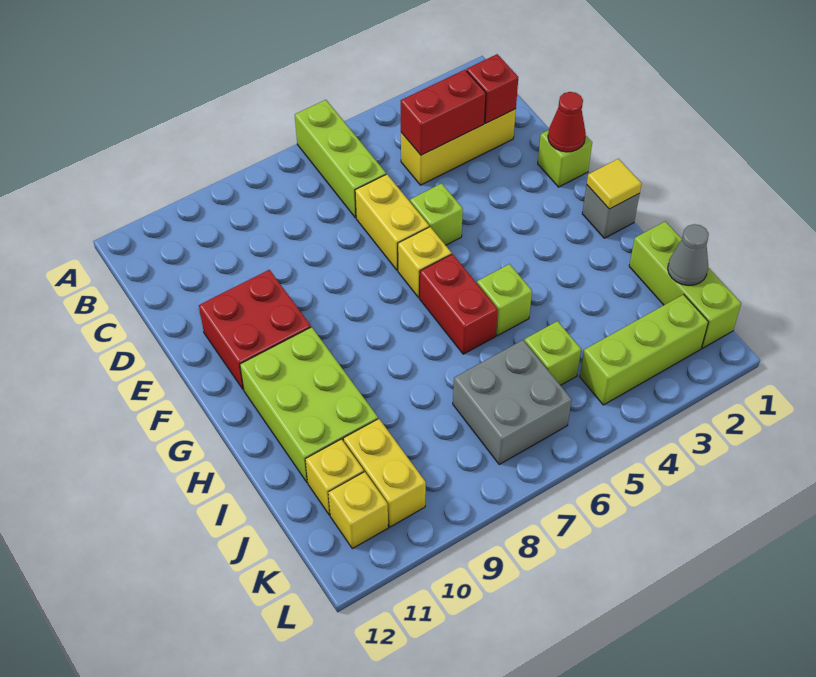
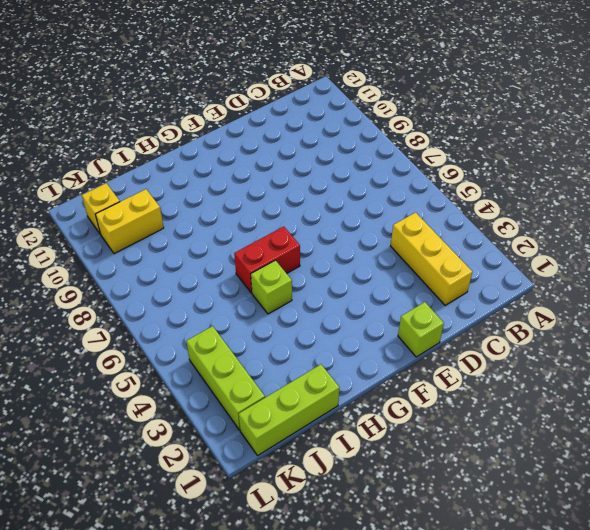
none -> lime 1x3 brick [295,100,386,218]
none -> yellow 1x2 brick [355,174,429,270]
none -> lime 1x1 brick [410,183,463,245]

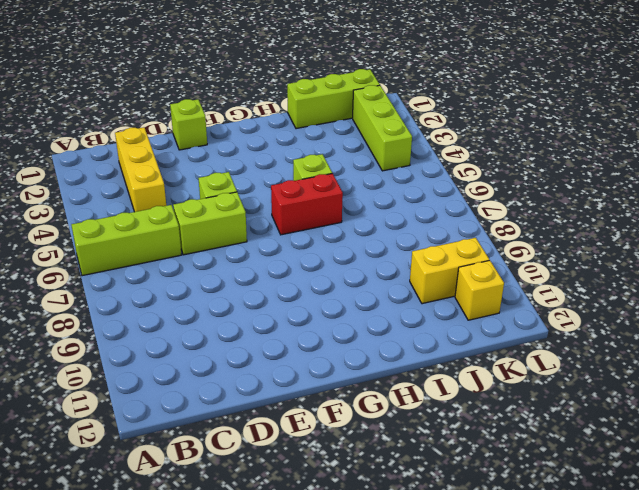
lime 1x2 brick [173,192,247,255] -> yellow 1x2 brick [355,174,429,270]
none -> red 2x2 brick [199,270,311,390]
none -> yellow 1x1 brick [398,227,451,298]
none -> grey 1x1 brick [582,185,639,238]

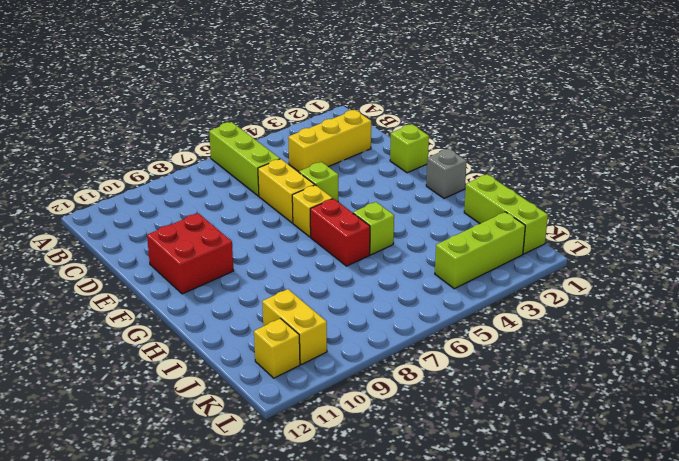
none -> lime 2x3 brick [240,327,378,482]
none -> lime 1x1 brick [524,321,581,385]
none -> grey 2x2 brick [453,340,572,464]

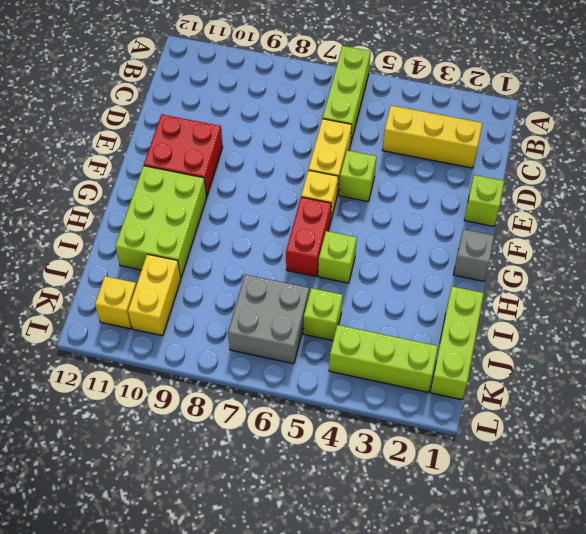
none -> yellow 1x1 brick [305,439,364,515]
none -> red 1x1 brick [467,54,518,123]
none -> red 1x2 brick [401,70,486,155]

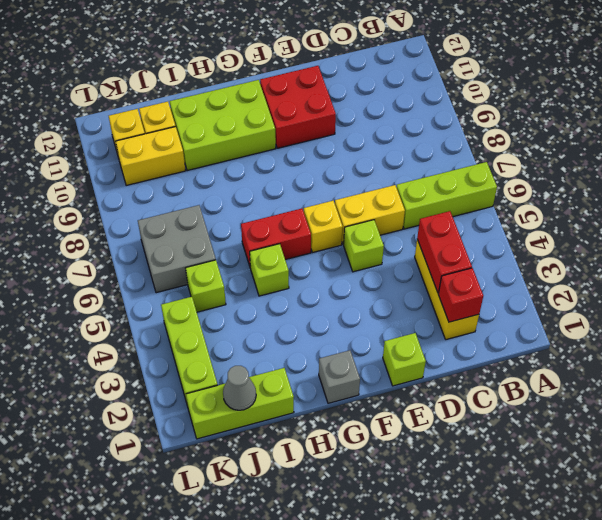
none -> red 1x1 cone [548,92,586,152]
none -> yellow 1x1 tile [587,159,642,209]

